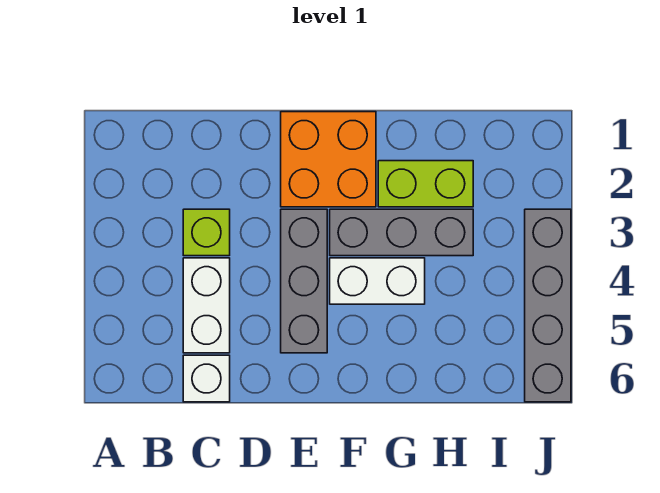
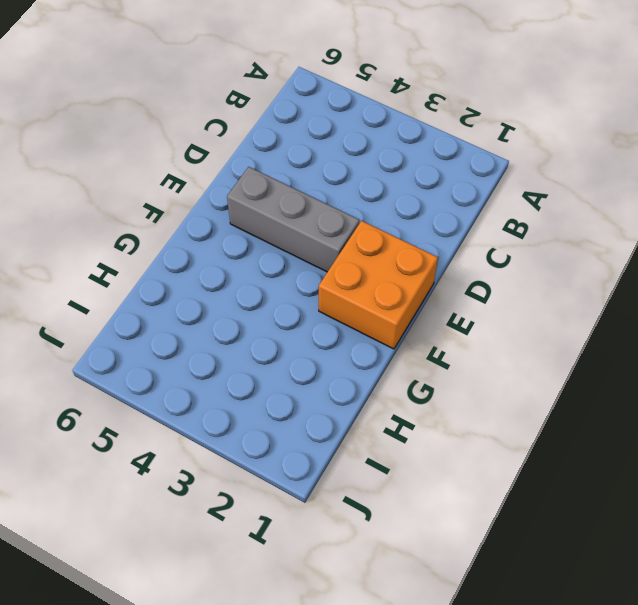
none -> lime 1x1 brick [183,209,230,256]
none -> white 1x2 brick [183,258,230,353]

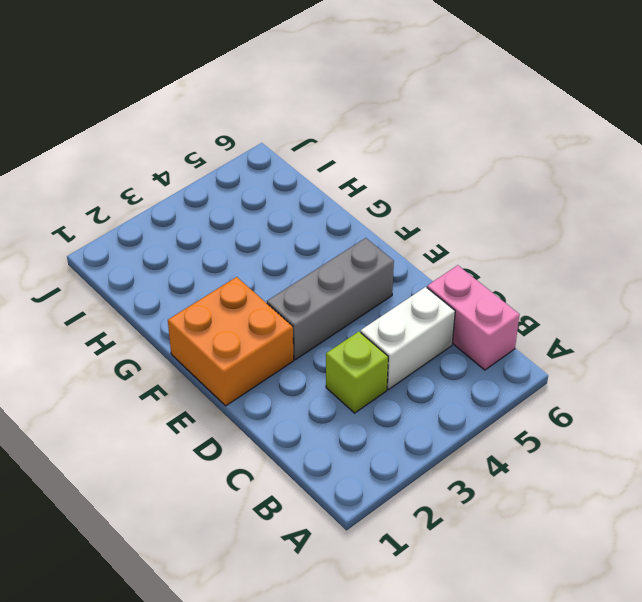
pink 1x2 brick [427,265,520,370] -> white 1x1 brick [183,355,230,402]
none -> grey 1x3 brick [330,209,473,256]
none -> white 1x2 brick [330,258,425,304]

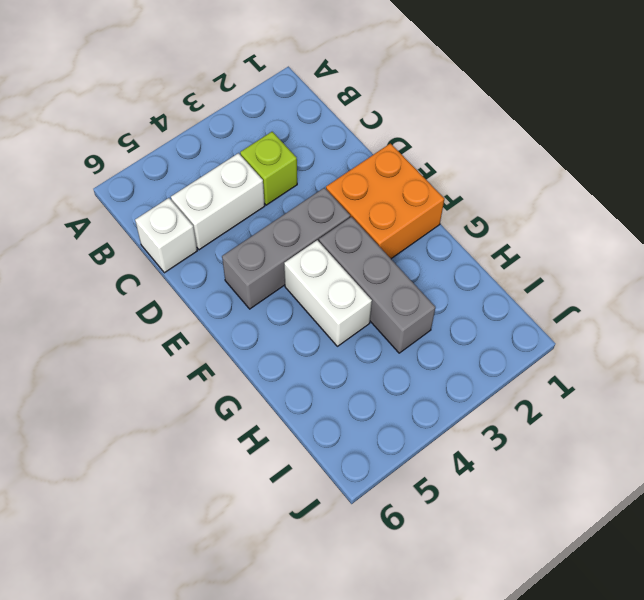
none -> lime 1x2 brick [378,161,473,207]
none -> grey 1x4 brick [525,209,571,402]

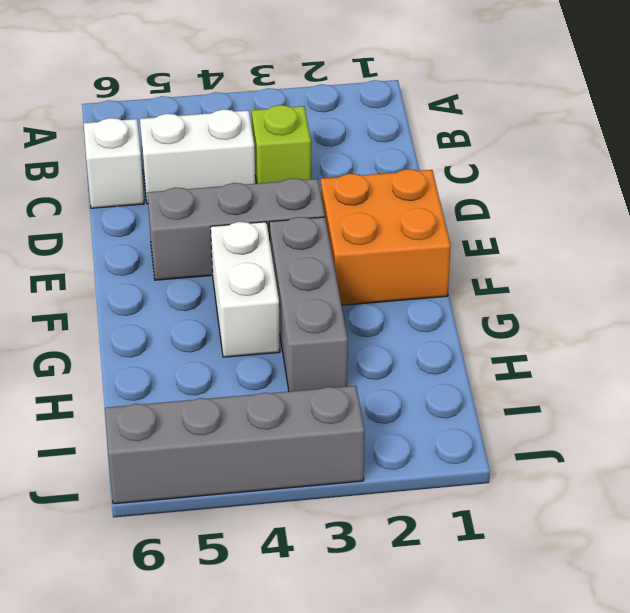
none -> lime 1x2 brick [378,161,473,207]

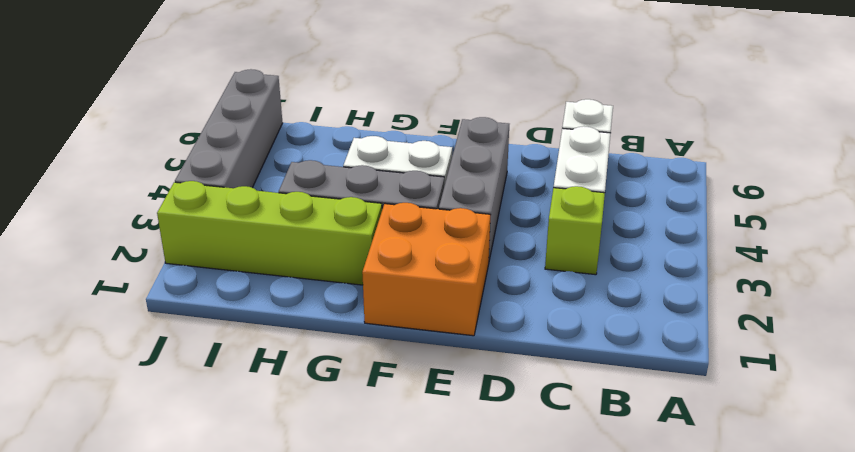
lime 1x4 brick [157,181,382,285] -> lime 1x2 brick [378,161,473,207]

